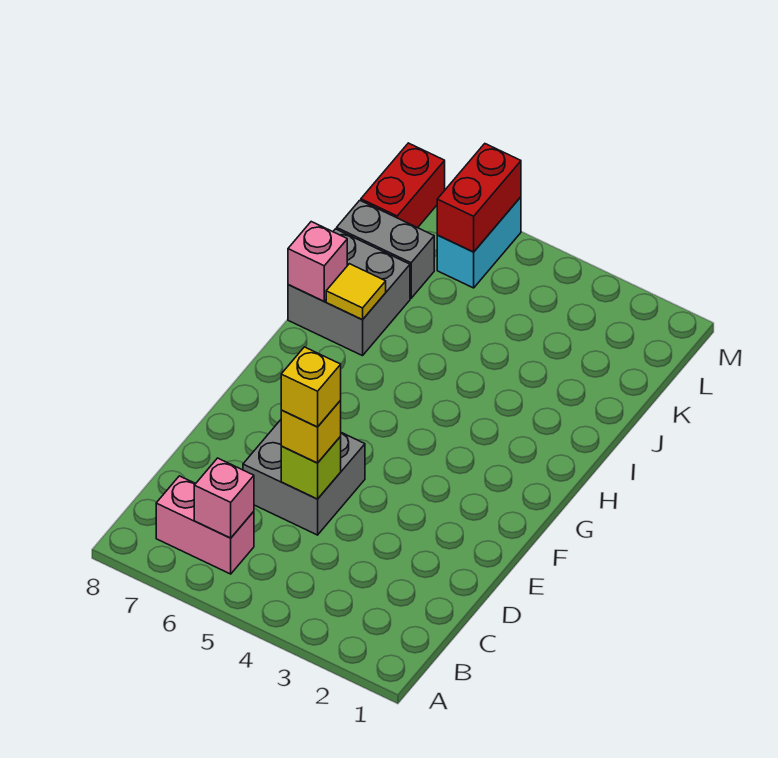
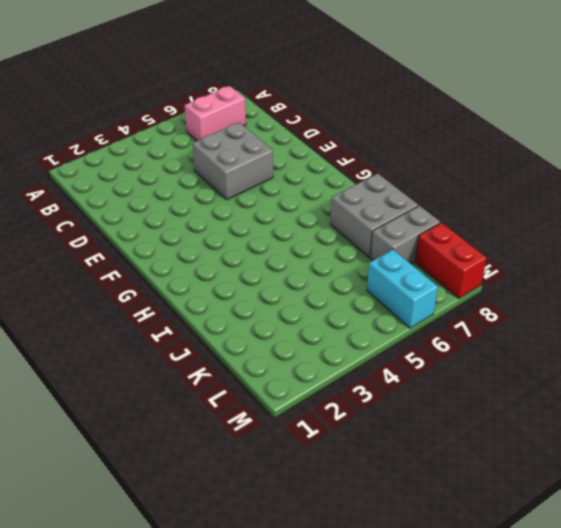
none -> pink 1x1 brick [194,458,254,538]
none -> lime 1x1 brick [281,436,341,499]
none -> yellow 1x1 tile [326,264,386,320]

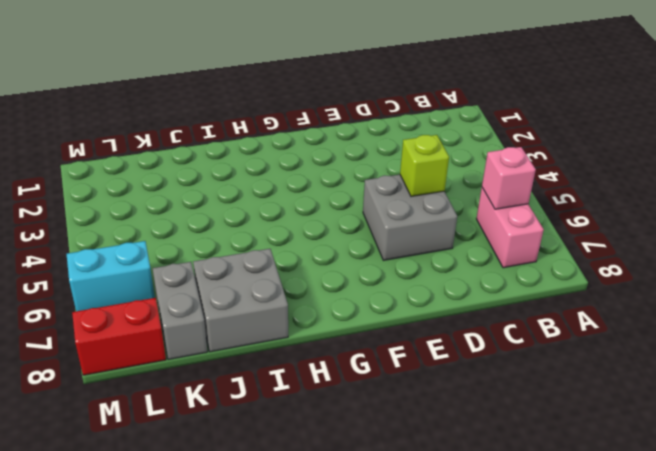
none -> yellow 1x1 tile [326,264,386,320]
none -> pink 1x1 brick [288,222,347,301]
none -> red 1x2 brick [437,144,521,252]

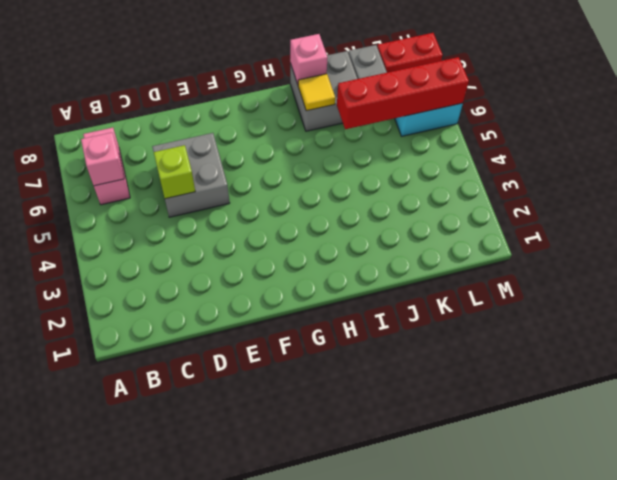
red 1x4 brick [337,57,469,129] -> red 1x2 brick [437,144,521,252]
none -> yellow 1x1 brick [281,401,341,463]
none -> yellow 1x1 brick [281,347,341,427]

